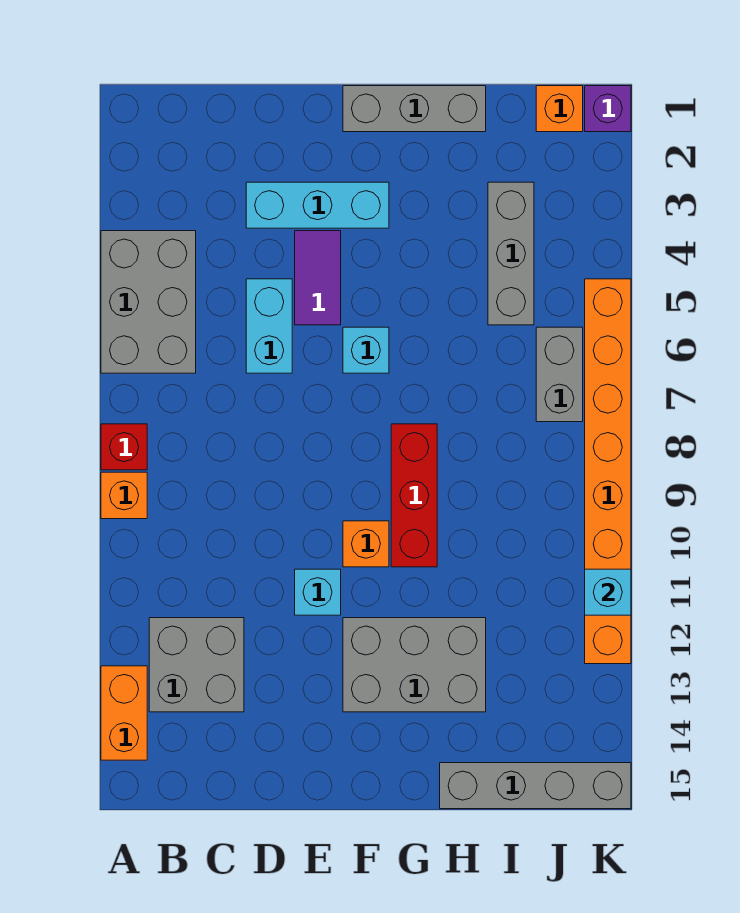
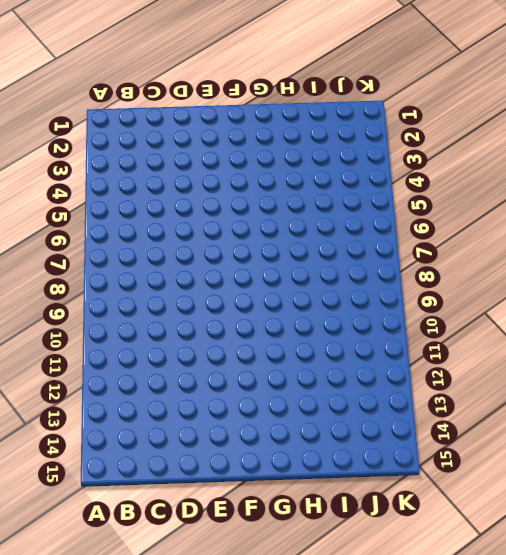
none -> grey 2x3 brick [101,231,196,373]
none -> red 1x1 brick [101,424,147,470]
none -> orange 1x1 brick [101,472,147,519]

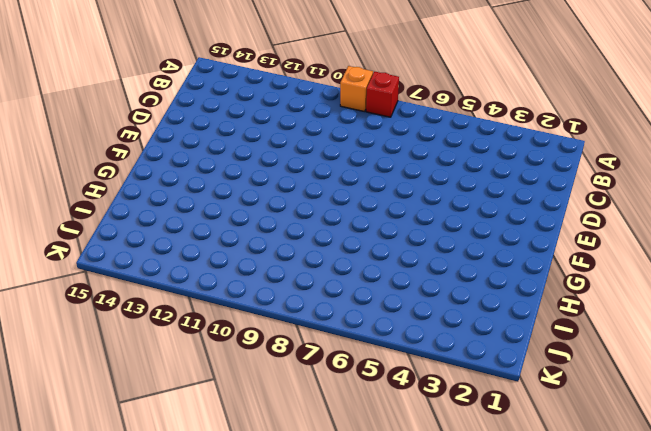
none -> grey 2x3 brick [101,231,196,373]
none -> orange 1x2 brick [101,666,147,760]
none -> grey 2x2 brick [149,618,244,712]

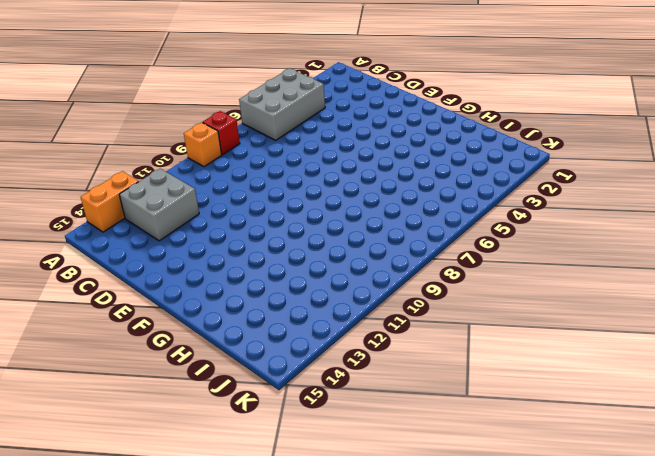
none -> cyan 1x3 brick [246,182,389,228]
none -> cyan 1x2 brick [246,279,292,373]
none -> purple 1x2 tile [295,231,341,325]

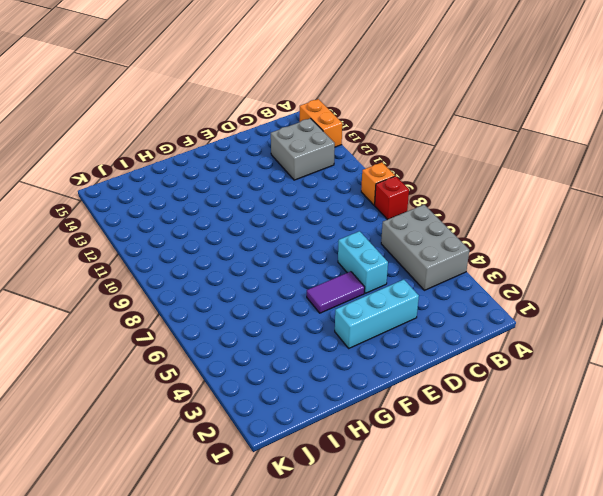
purple 1x2 tile [307,271,365,313] -> purple 1x2 tile turned to [295,231,341,325]
none -> cyan 1x1 brick [295,569,341,615]
none -> grey 1x3 brick [343,86,486,132]
none -> cyan 1x1 brick [343,327,389,373]

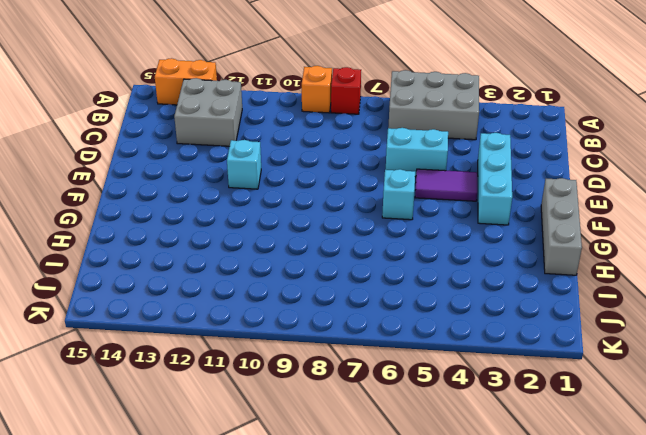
none -> orange 1x1 brick [343,521,389,567]
none -> grey 2x3 brick [343,618,486,712]
none -> red 1x3 brick [391,424,437,567]

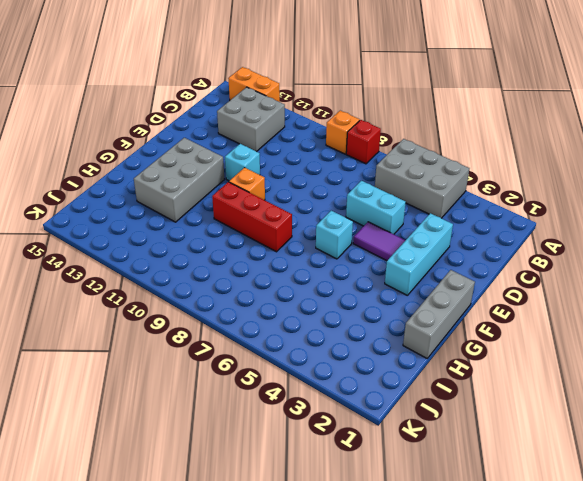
none -> grey 1x4 brick [440,763,631,809]
none -> grey 1x3 brick [488,182,534,325]
none -> orange 1x1 brick [536,86,583,132]

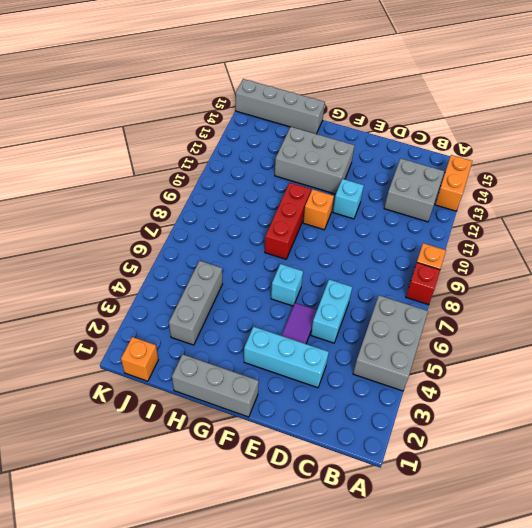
none -> grey 1x2 brick [536,327,583,422]
none -> purple 1x1 brick [585,86,631,132]
none -> orange 1x8 brick [585,279,631,664]

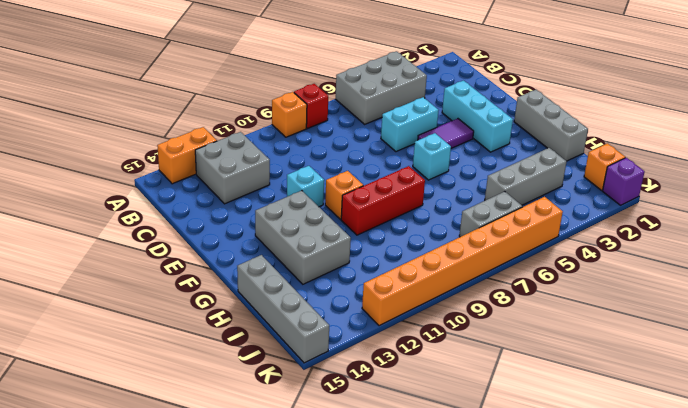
none -> cyan 1x1 brick [585,569,631,615]

